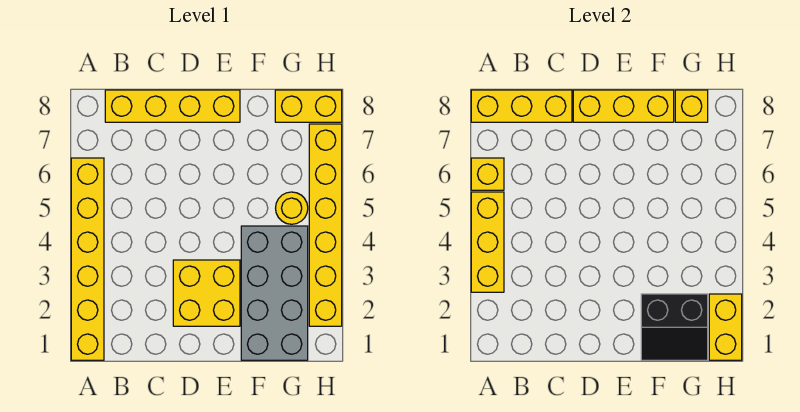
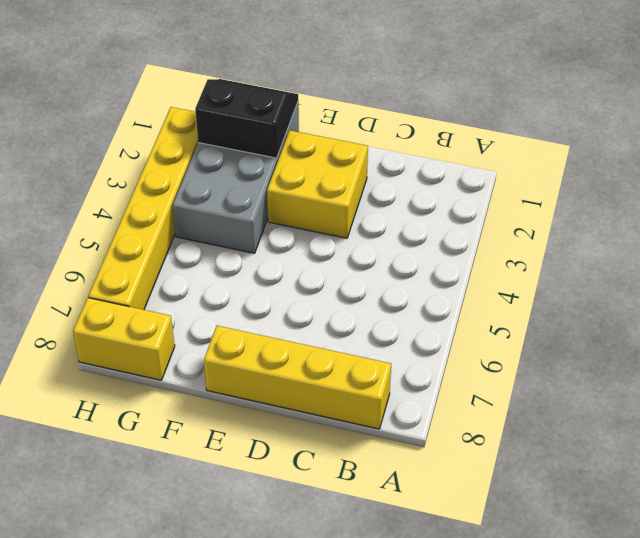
none -> yellow 1x6 brick [71,158,104,360]
none -> yellow 1x1 round brick [276,192,308,224]
none -> yellow 1x3 brick [471,192,504,292]

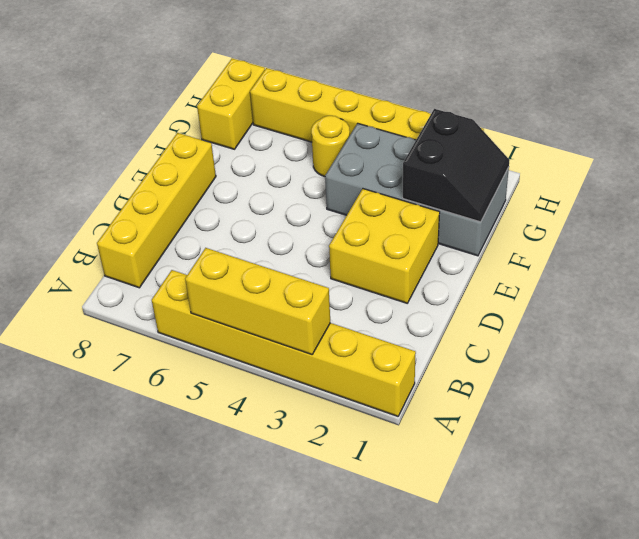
none -> yellow 1x1 brick [471,158,504,190]
none -> yellow 1x3 brick [471,90,572,122]
none -> yellow 1x3 brick [573,90,674,122]

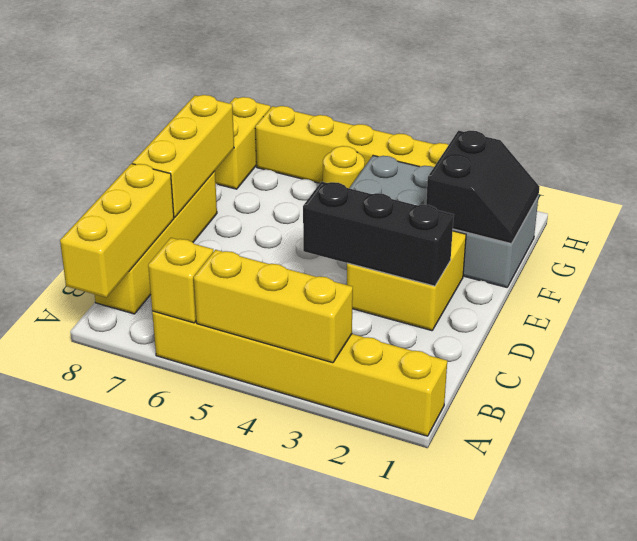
black 1x3 brick [303,182,454,286] -> none
none -> yellow 1x1 brick [675,90,708,122]
none -> yellow 1x2 brick [709,294,742,360]

